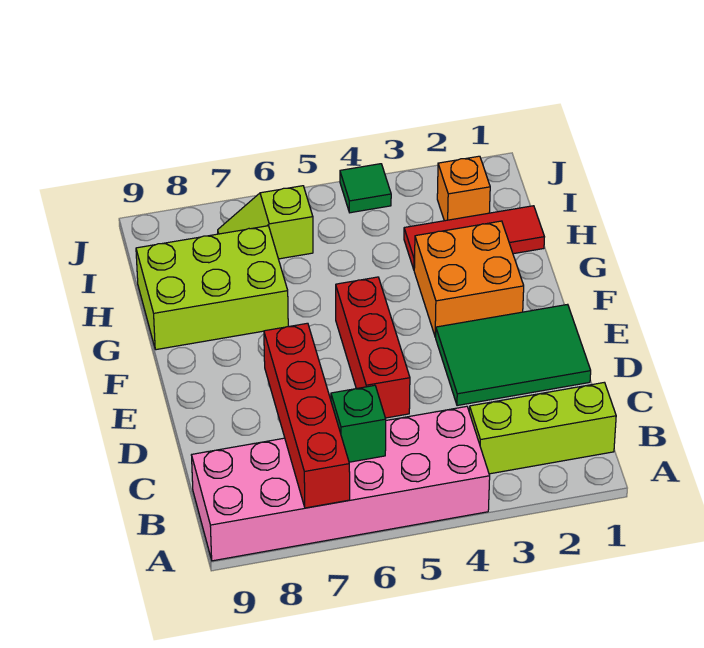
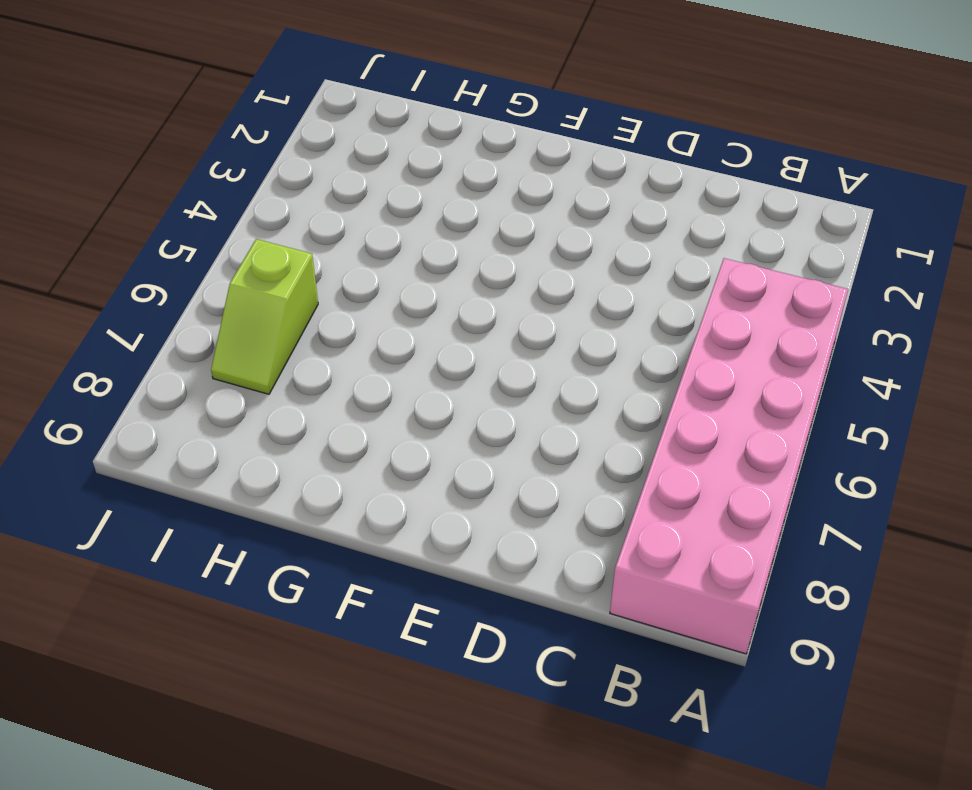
none -> lime 1x3 brick [469,382,616,474]
none -> green 2x3 tile [436,304,591,406]
none -> red 1x3 brick [336,277,410,418]

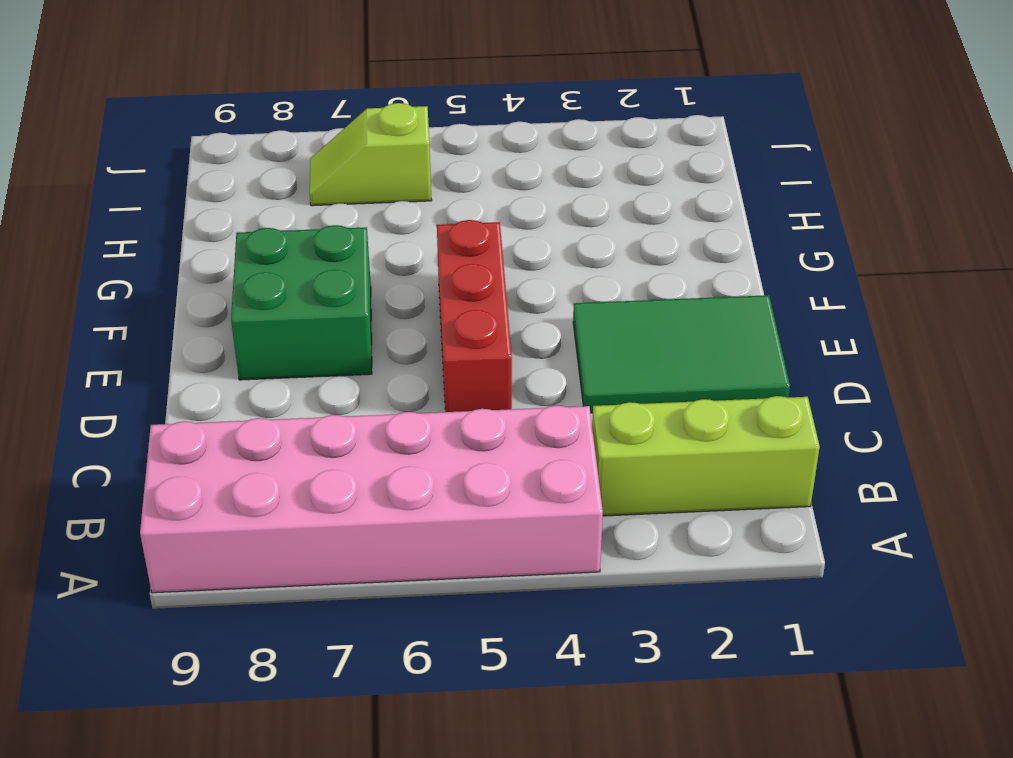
green 2x2 brick [231,225,372,380] -> none
none -> orange 2x2 brick [414,221,524,337]
none -> lime 2x3 brick [136,226,288,350]
none -> red 1x3 tile [404,206,544,269]

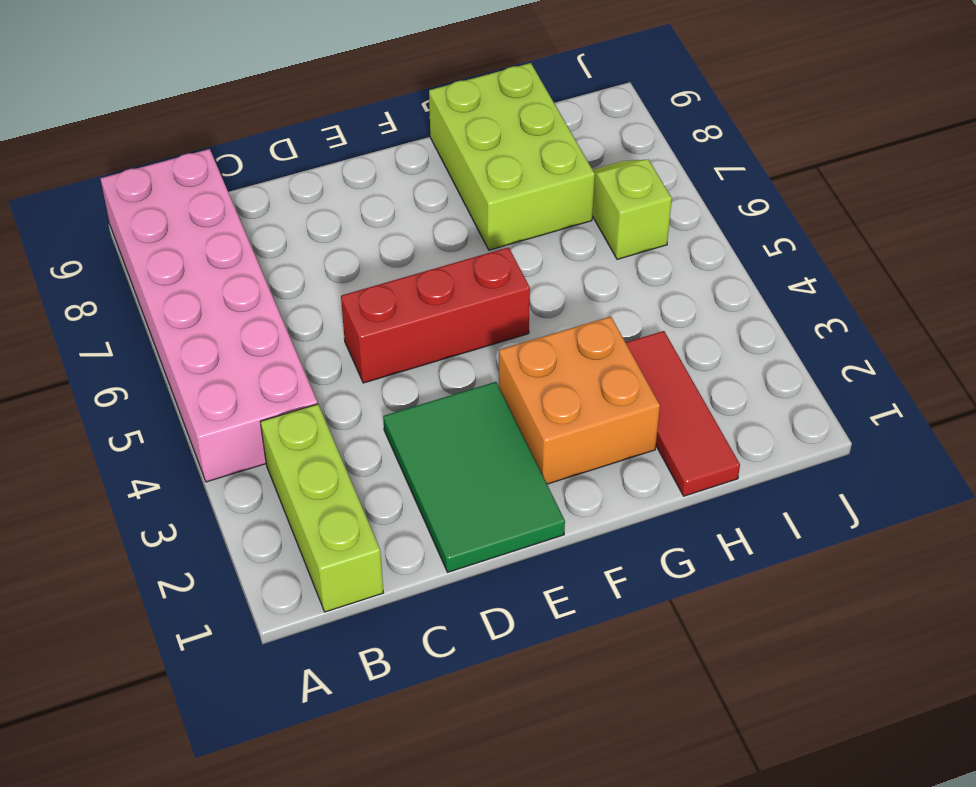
none -> orange 1x1 brick [437,156,490,221]
none -> green 1x1 tile [340,164,391,213]
none -> red 1x4 brick [264,323,350,508]

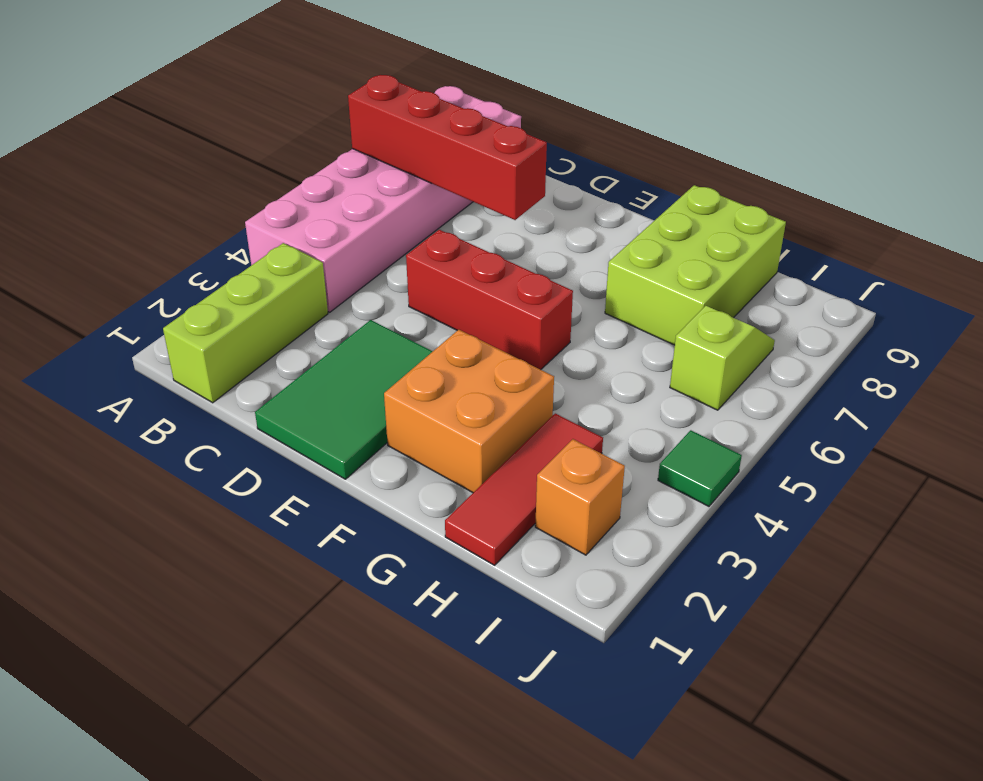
none -> green 1x1 brick [331,385,386,462]

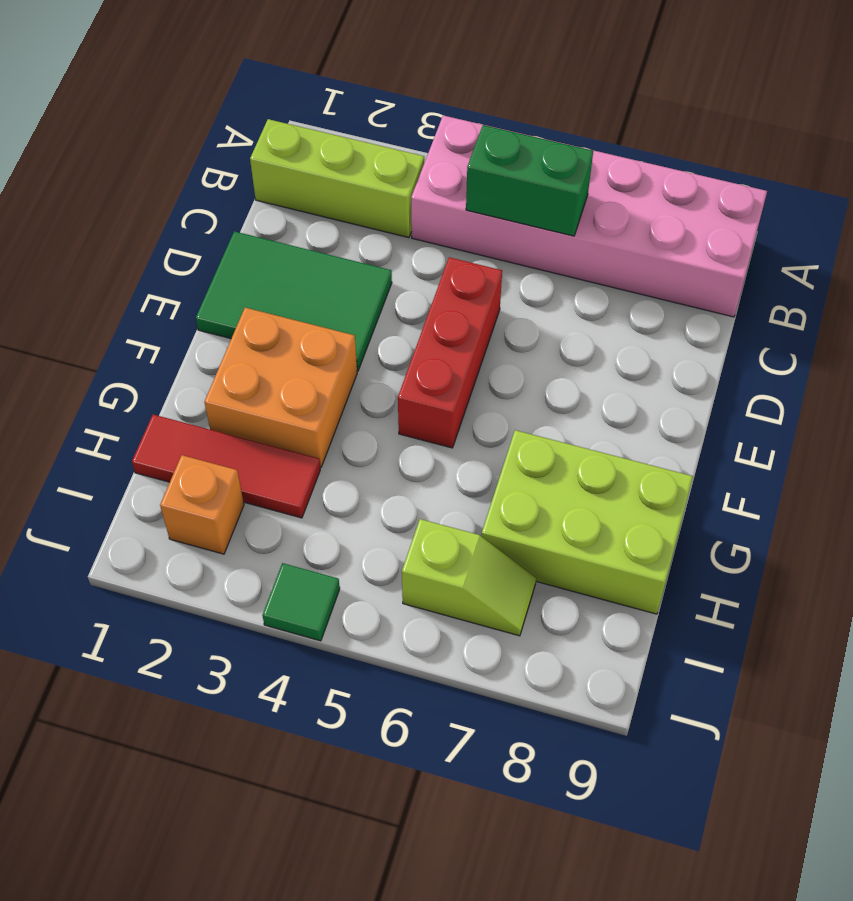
green 1x2 brick [466,125,593,236] -> green 1x1 brick [331,385,386,462]
none -> red 1x4 brick [264,323,350,508]

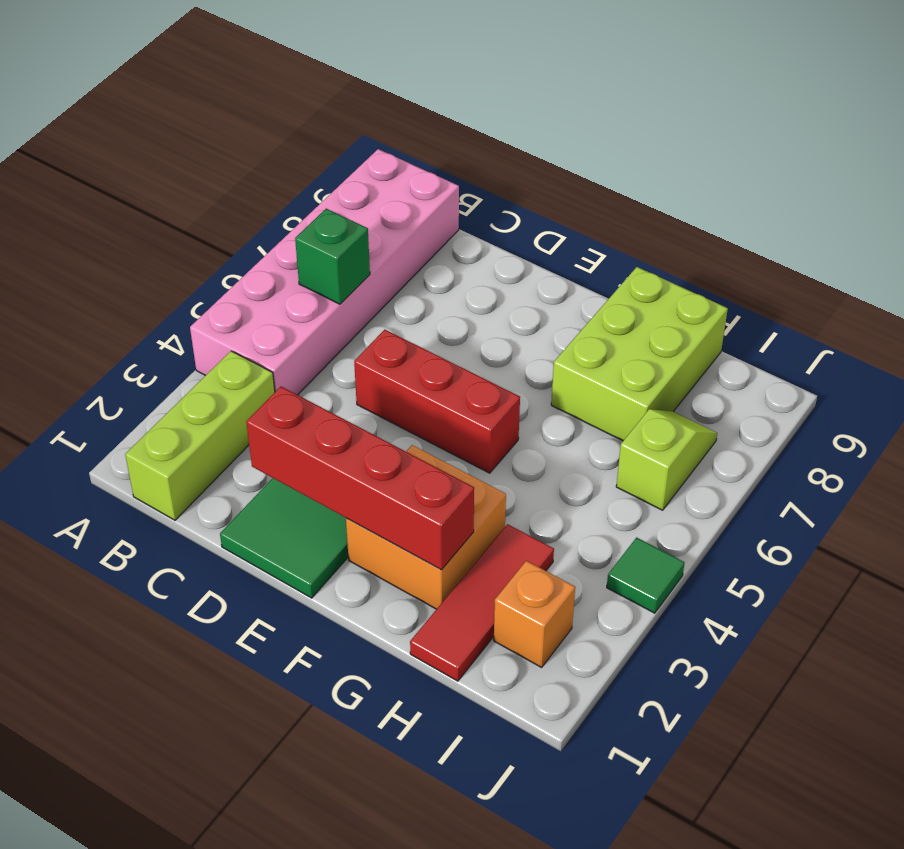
red 1x4 brick [246,387,474,570] -> red 1x4 brick moved to [264,323,350,508]

